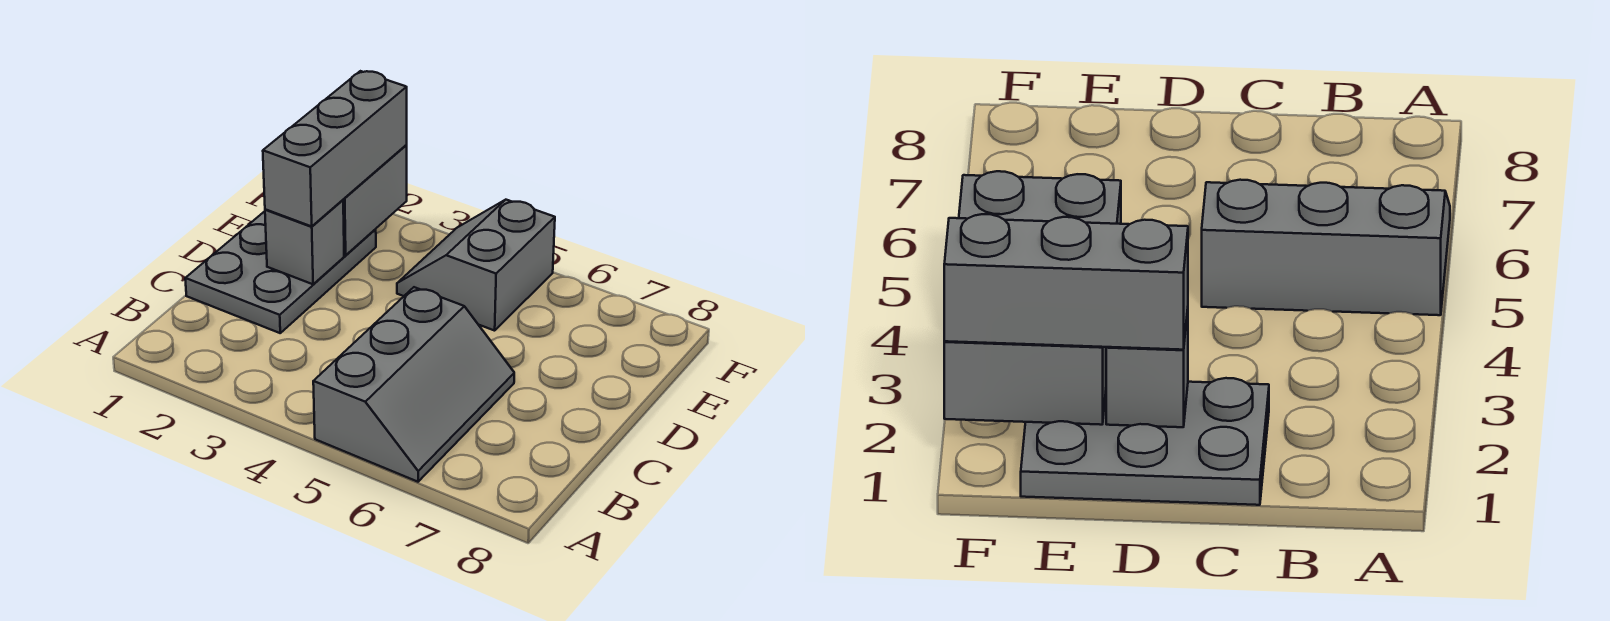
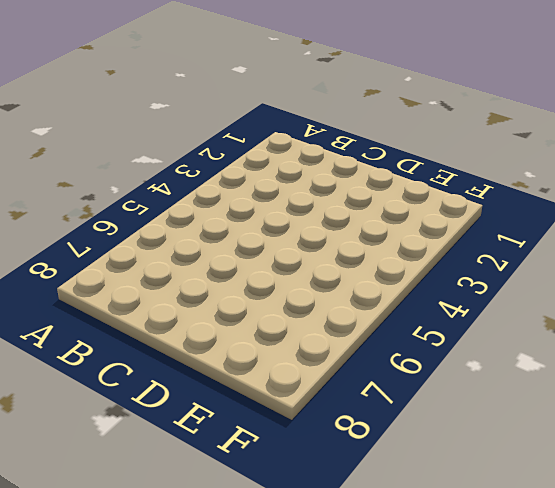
none -> grey 2x3 slope [313,287,514,482]
none -> grey 2x3 plate [185,211,376,333]

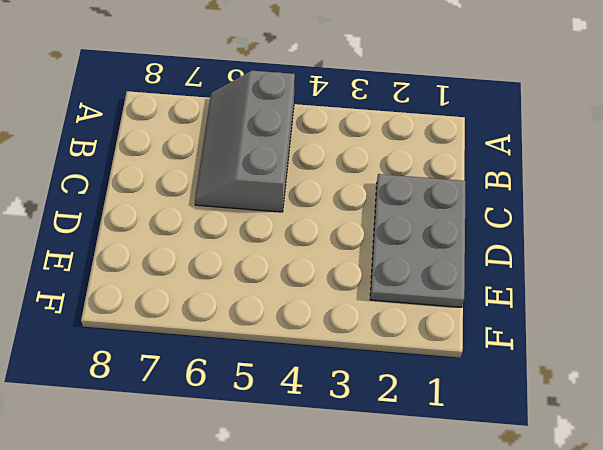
none -> grey 2x2 slope [397,200,555,331]
none -> grey 1x1 brick [265,200,344,284]

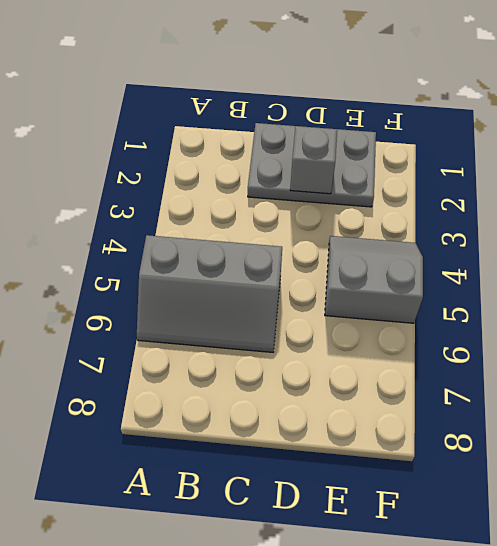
none -> grey 1x2 brick [343,145,407,255]
none -> grey 1x3 brick [263,71,407,226]

